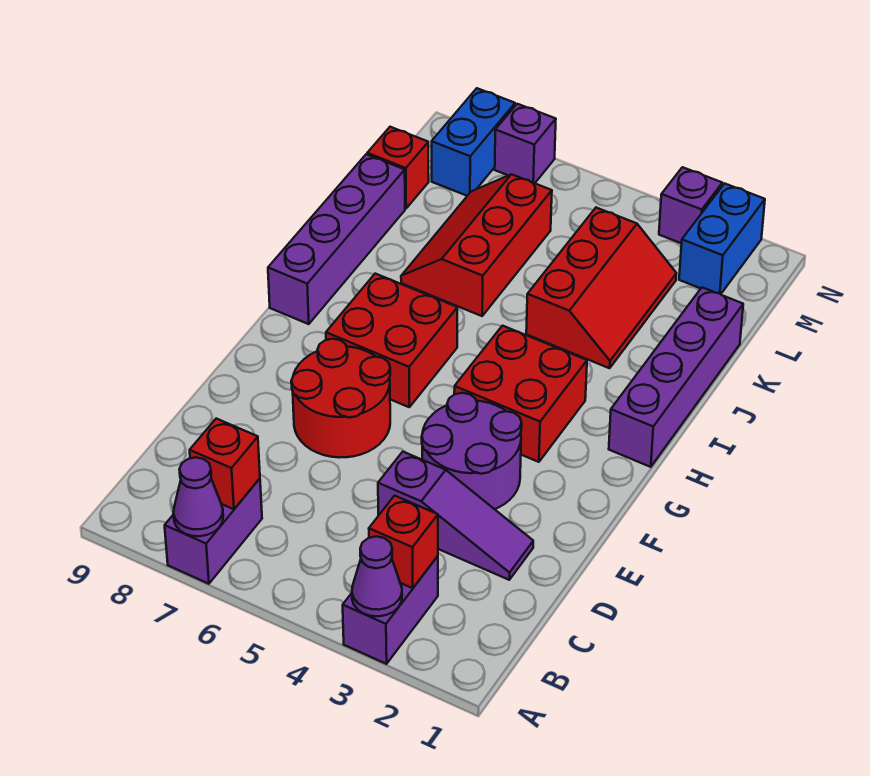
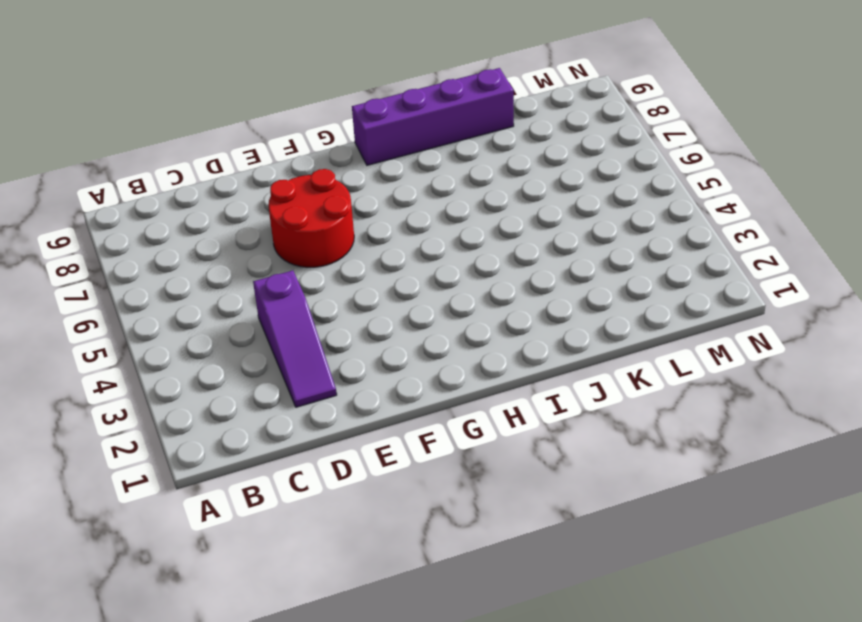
none -> purple 1x2 brick [343,556,438,664]
none -> purple 1x2 brick [165,479,262,584]
none -> purple 2x2 round brick [422,393,522,509]

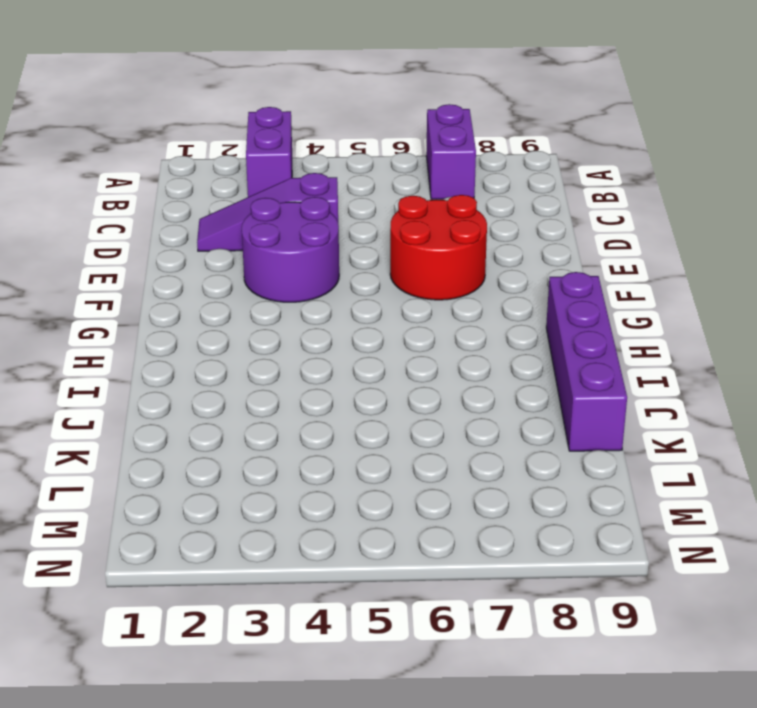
none -> red 2x2 brick [454,326,587,462]
none -> red 2x2 brick [326,274,457,407]
none -> purple 1x4 brick [609,288,743,467]

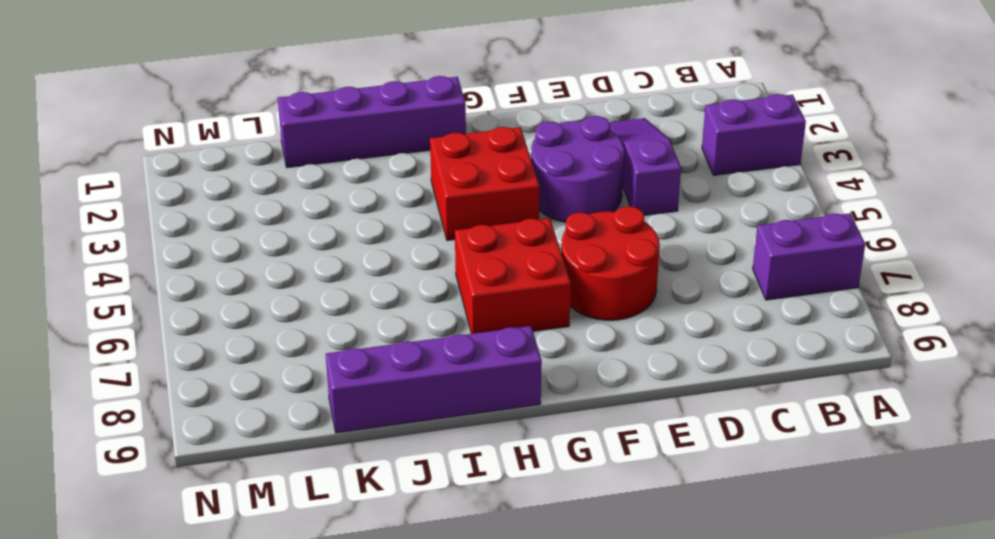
none -> red 2x3 slope [526,208,676,368]
none -> red 2x3 slope [401,174,552,316]
none -> red 1x1 brick [367,127,429,209]

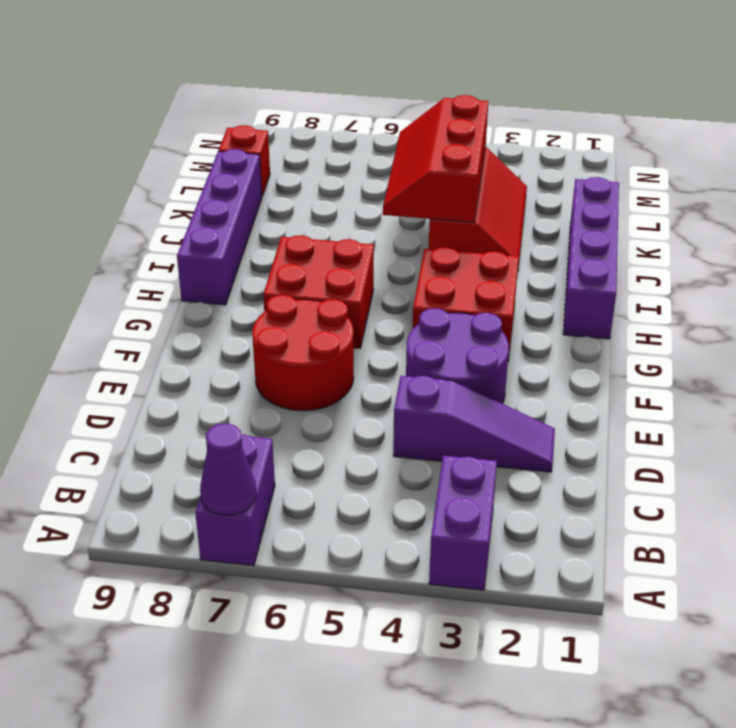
red 2x3 slope [383,95,488,222] -> red 2x3 slope moved to [401,174,552,316]
none -> blue 1x2 brick [679,183,765,294]
none -> blue 1x2 brick [432,88,515,196]
none -> purple 1x1 brick [659,167,722,243]

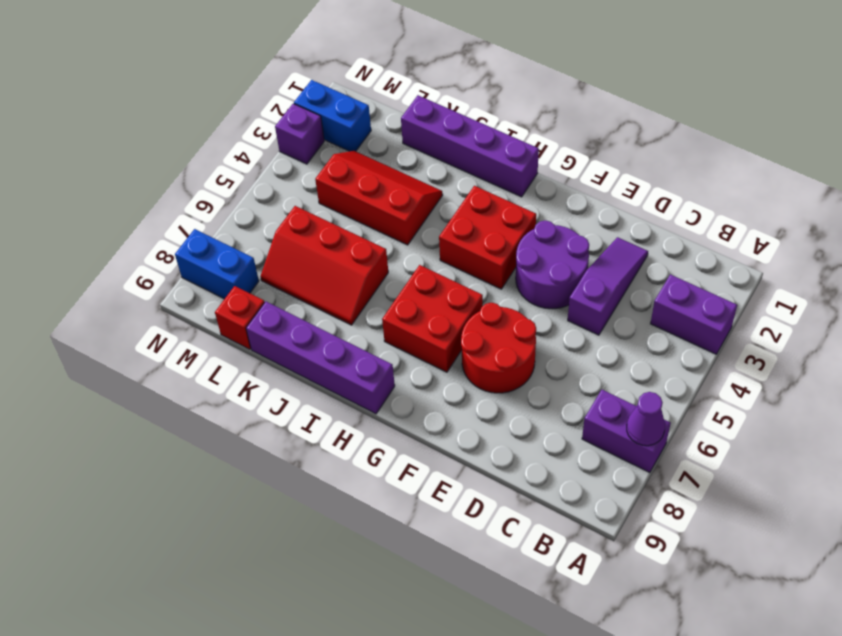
none -> purple 1x1 brick [495,104,556,183]
none -> purple 1x1 cone [352,536,402,616]
none -> red 1x1 brick [369,496,438,588]

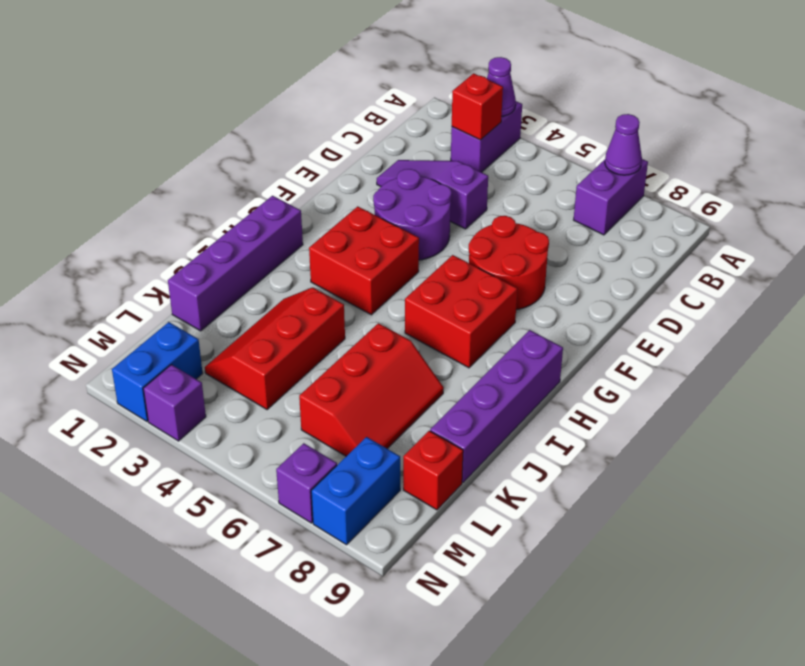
none -> red 1x1 brick [190,419,260,509]

